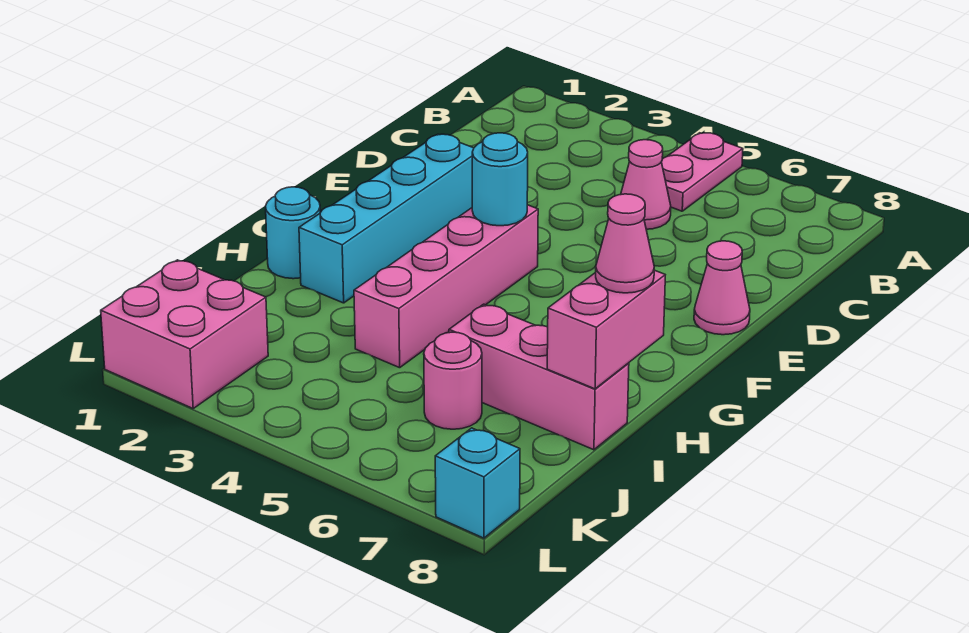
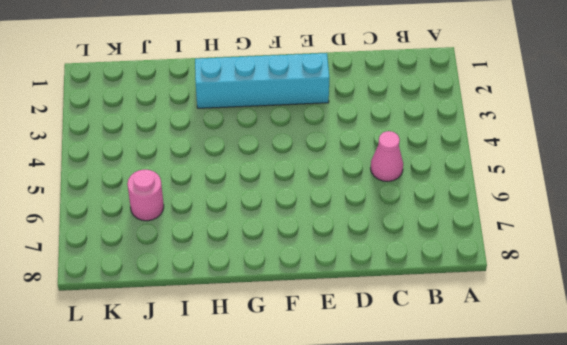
none -> pink 1x2 plate [662,133,743,211]
none -> pink 1x1 cone [694,241,750,335]
none -> pink 1x4 brick [354,205,538,368]

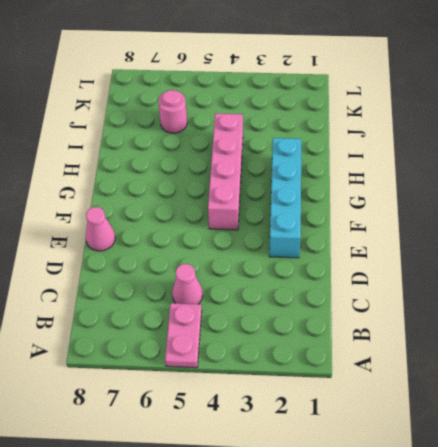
none -> cyan 1x1 round brick [266,187,320,279]
none -> pink 1x3 brick [449,304,629,450]
none -> pink 2x2 brick [101,260,268,408]

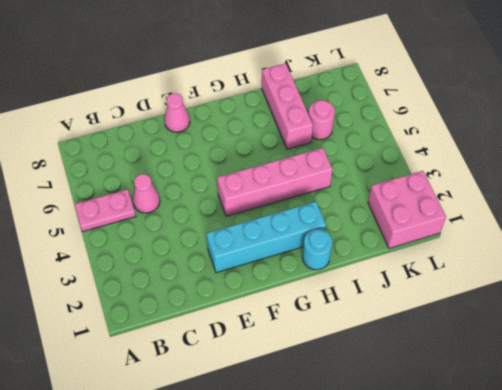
none -> cyan 1x1 brick [435,428,520,538]
none -> cyan 1x1 round brick [472,133,528,226]
none -> pink 1x2 brick [547,270,665,389]

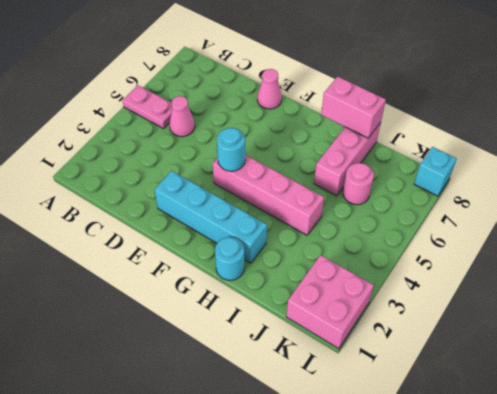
none -> pink 1x1 cone [596,194,654,293]

